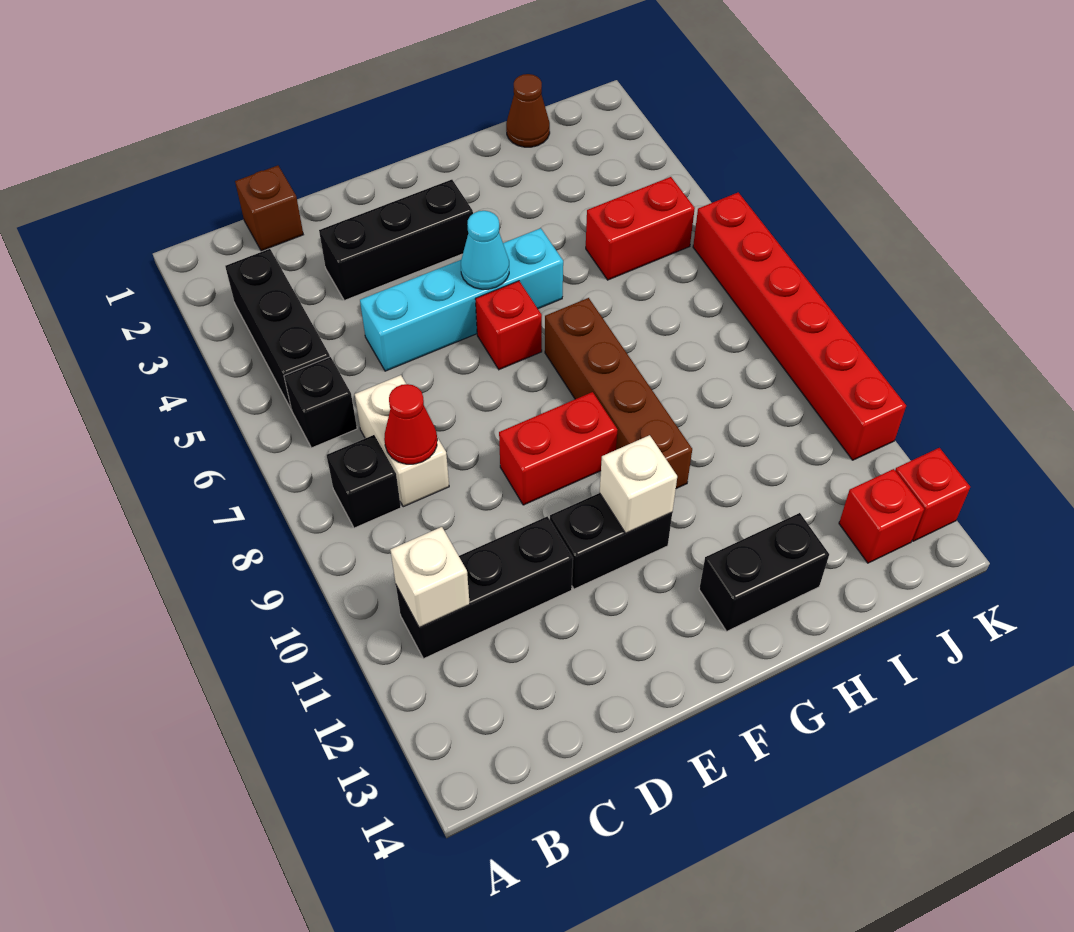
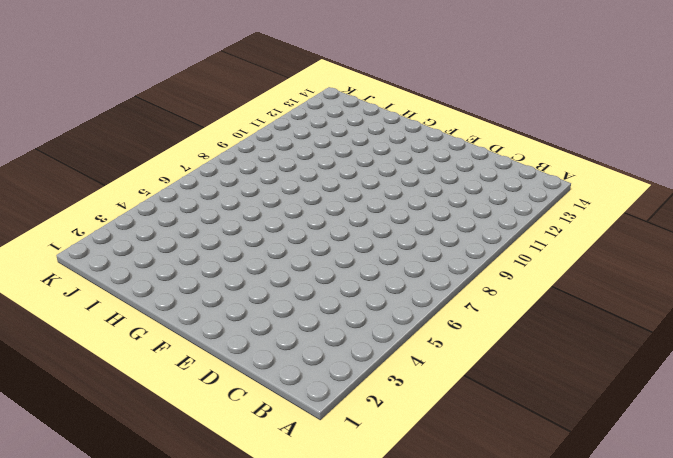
none -> black 1x3 brick [225,249,330,410]
none -> black 1x1 brick [284,357,357,448]
none -> black 1x1 brick [327,435,401,528]

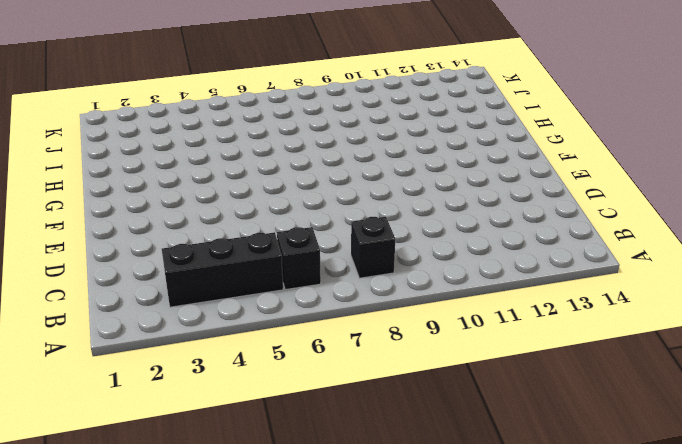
none -> black 1x3 brick [396,516,573,659]
none -> brown 1x1 brick [235,165,303,251]
none -> white 1x2 brick [355,375,449,507]

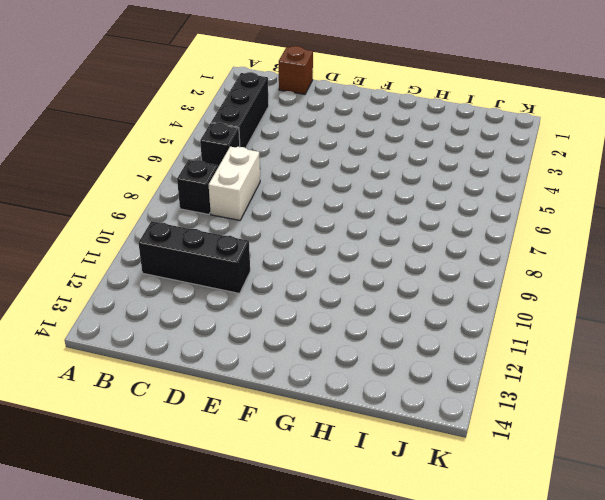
none -> black 1x3 brick [319,180,473,301]
none -> cyan 1x4 brick [360,228,563,371]
none -> red 1x2 brick [499,392,617,505]

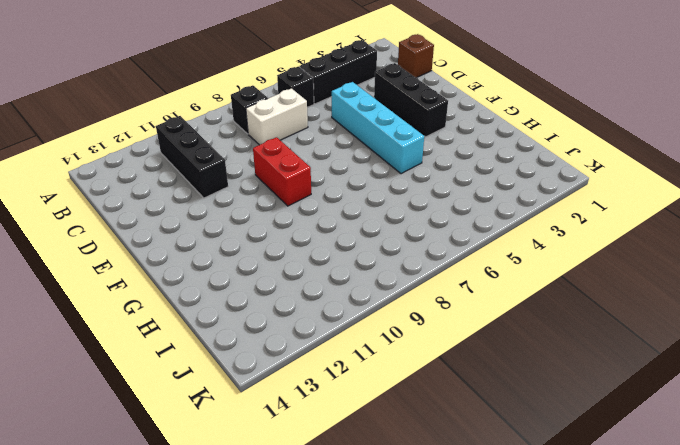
none -> black 1x2 brick [550,493,672,589]
none -> red 1x1 brick [475,281,542,370]
none -> brown 1x4 brick [545,298,692,489]

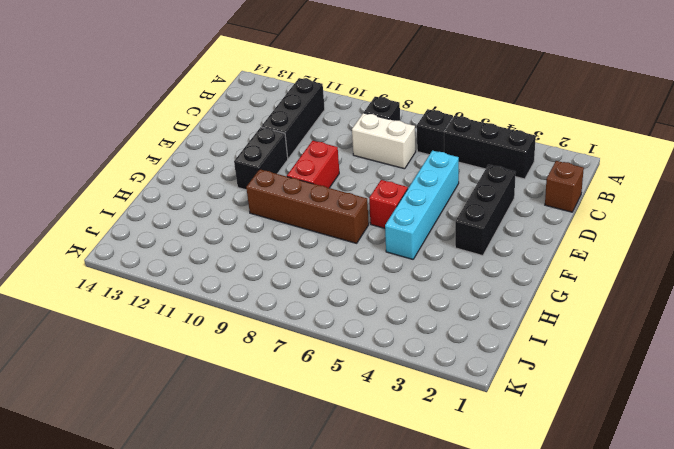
none -> black 1x2 brick [699,513,829,631]
none -> brown 1x1 cone [506,74,550,147]
none -> red 1x2 brick [586,177,695,280]

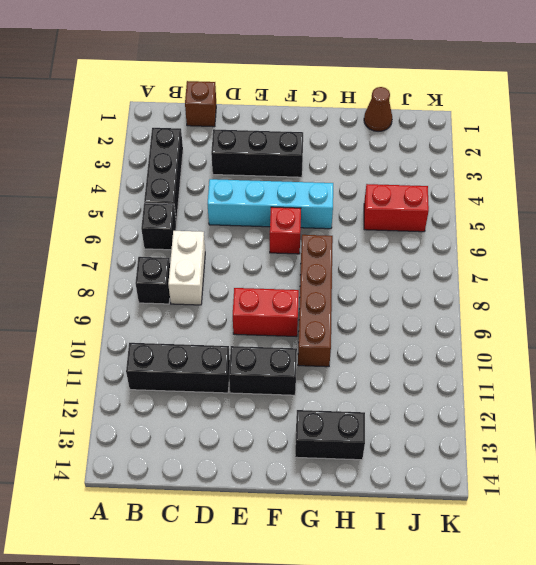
none -> red 1x1 brick [839,469,924,563]
none -> red 1x6 brick [693,192,906,460]
none -> red 1x1 brick [895,448,970,541]

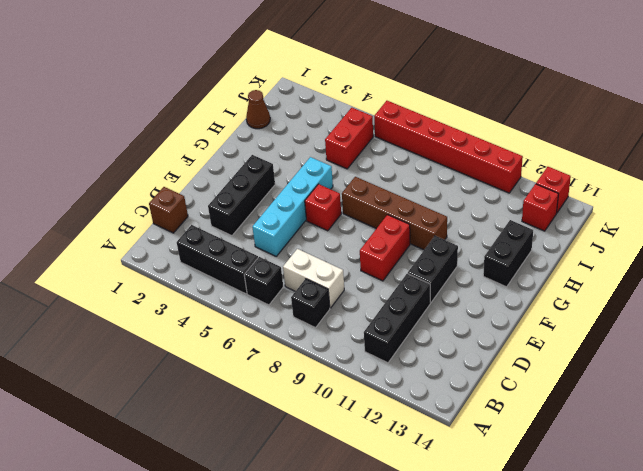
none -> white 1x1 brick [390,527,470,628]
none -> red 1x1 cone [384,384,437,464]
none -> cyan 1x1 cone [461,211,509,289]

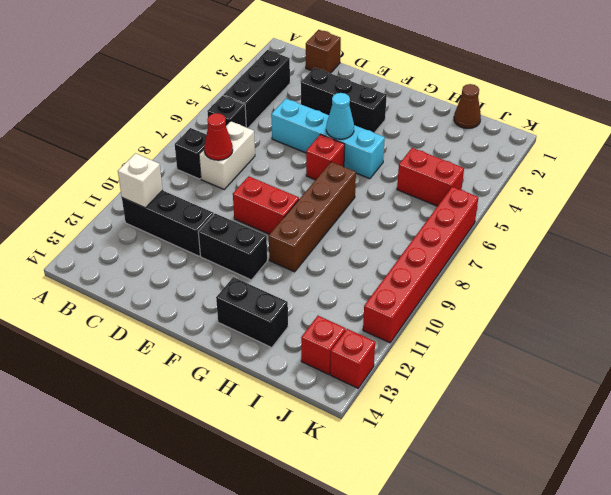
none -> white 1x1 brick [600,435,677,533]

